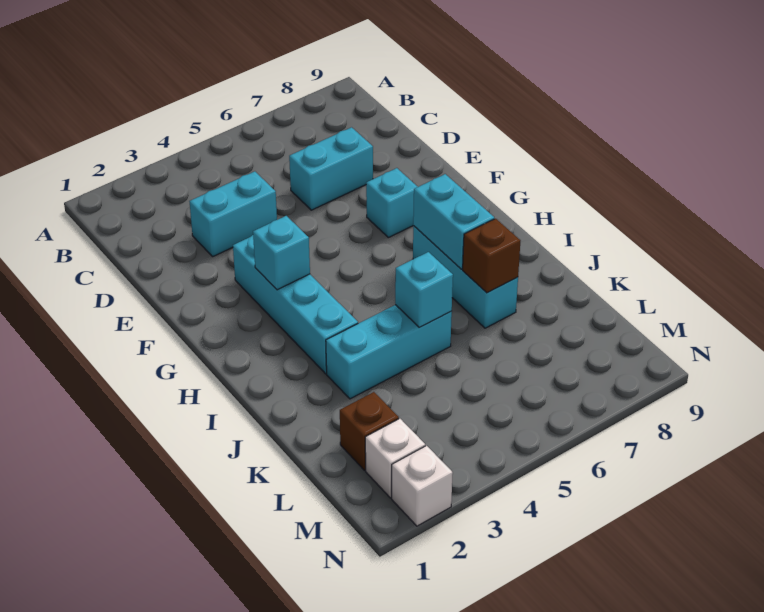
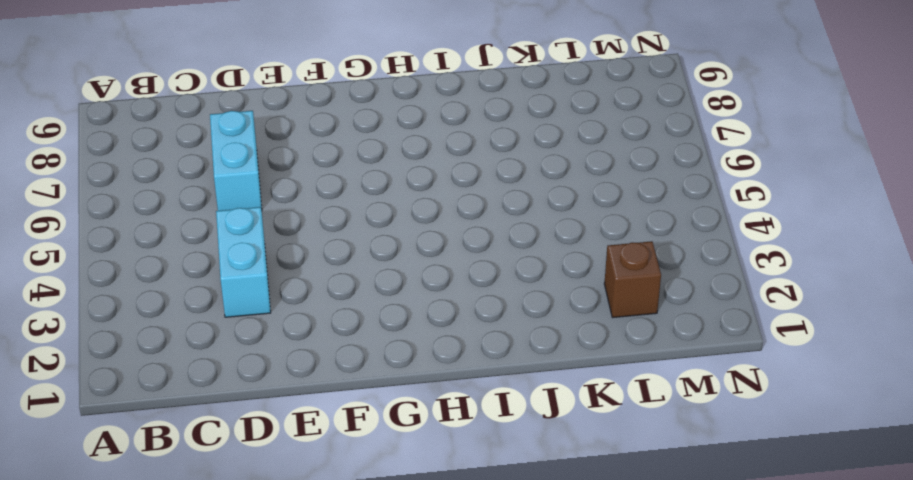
none -> cyan 1x4 brick [233,235,358,374]
none -> cyan 1x1 brick [366,168,418,238]
none -> cyan 1x3 brick [413,226,518,328]

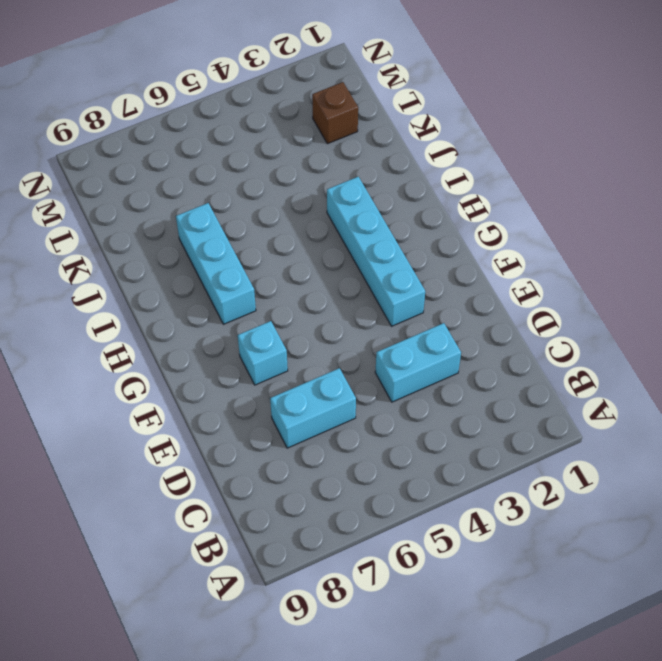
none -> cyan 1x3 brick [326,305,452,399]
none -> white 1x1 brick [365,419,425,498]
none -> white 1x1 brick [392,446,453,526]

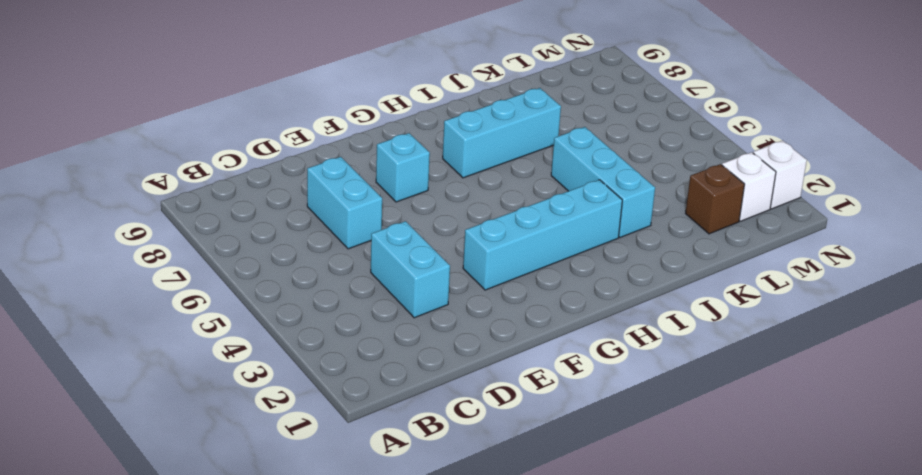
none -> cyan 1x1 brick [253,216,310,290]
none -> cyan 1x2 brick [413,174,494,269]
none -> cyan 1x1 brick [395,252,453,327]

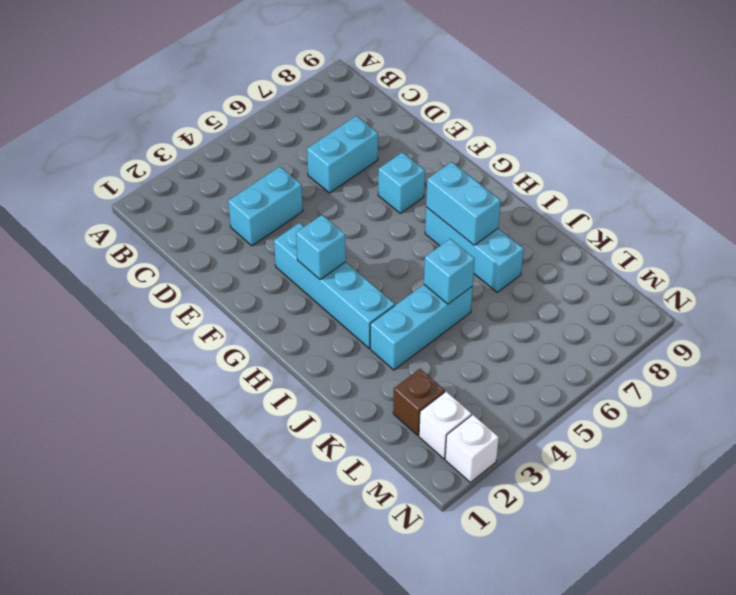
none -> brown 1x1 brick [463,219,520,293]

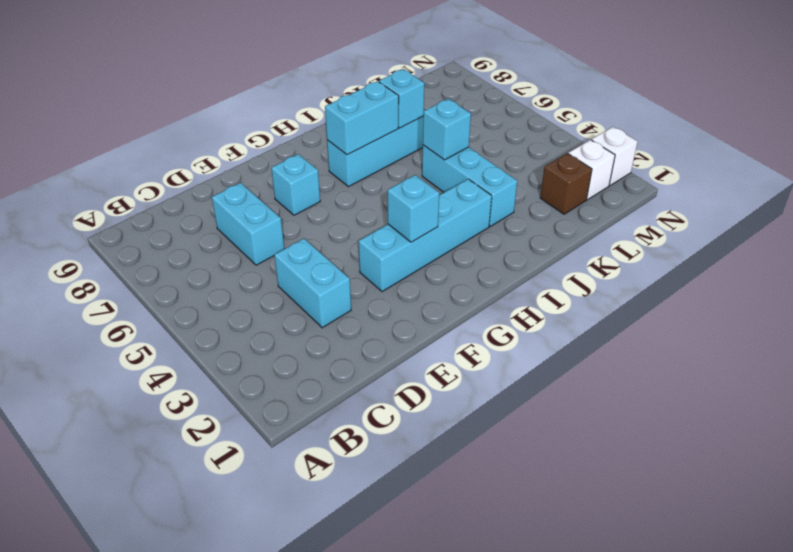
cyan 1x1 brick [379,69,424,128] -> brown 1x1 brick [463,219,520,293]

